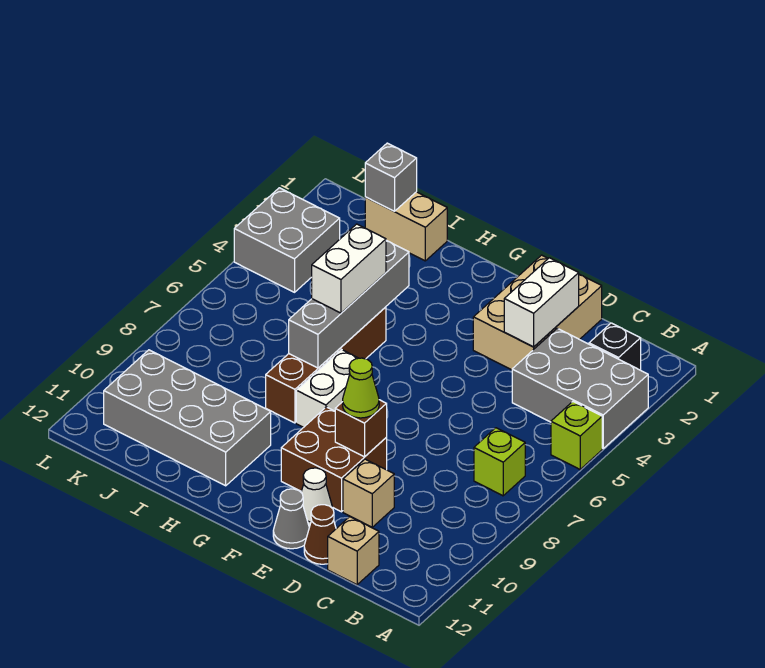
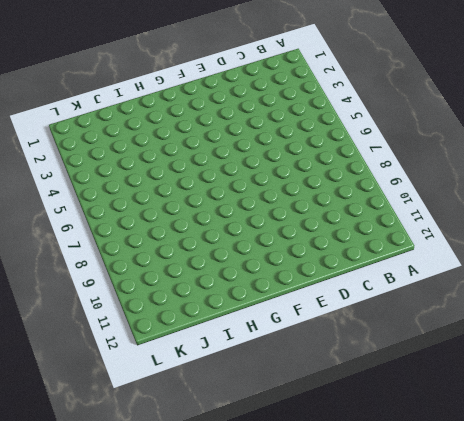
none -> grey 2x3 brick [512,328,648,448]
none -> lime 1x1 brick [551,402,602,469]
none -> black 1x1 brick [589,323,641,370]

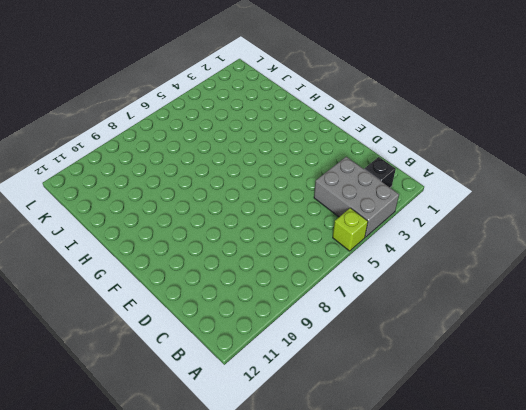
none -> lime 1x1 brick [474,428,525,496]
none -> tan 1x1 brick [328,517,379,585]
none -> tan 2x3 brick [473,255,602,370]

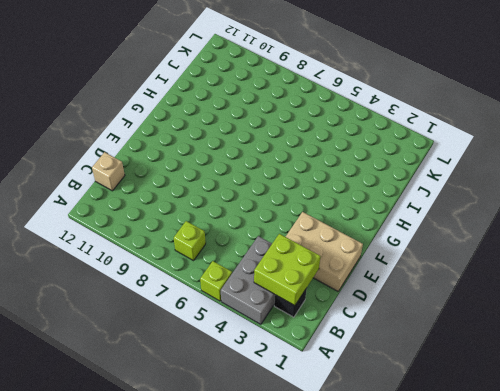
lime 2x2 brick [254,234,320,306] -> none
none -> tan 1x1 brick [343,459,394,527]
none -> brown 1x1 cone [304,505,336,564]
none -> brown 2x2 brick [281,407,387,512]

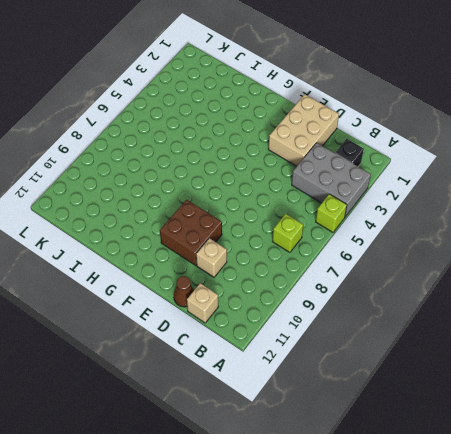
none -> white 1x1 cone [301,468,333,527]
none -> grey 1x1 cone [273,489,309,549]
none -> white 1x2 brick [296,350,358,428]

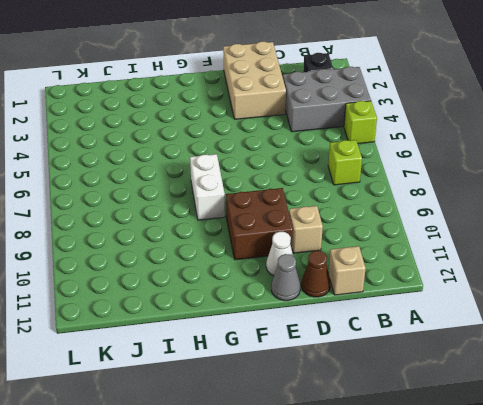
none -> brown 1x4 brick [266,307,386,423]
none -> grey 2x4 brick [104,350,271,486]
none -> tan 1x2 brick [365,192,447,261]

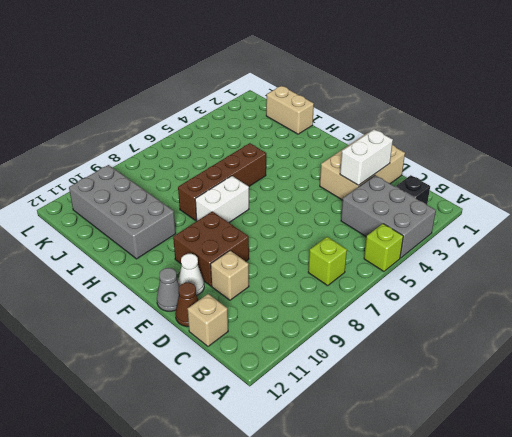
none -> grey 2x2 brick [234,188,340,292]
none -> brown 1x1 brick [335,400,387,457]
none -> grey 1x4 brick [289,240,409,368]

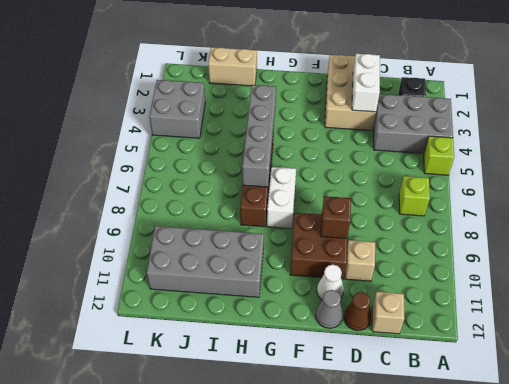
none -> grey 1x1 brick [365,143,417,211]
none -> lime 1x1 cone [343,358,379,418]
none -> white 1x2 brick [312,224,386,313]

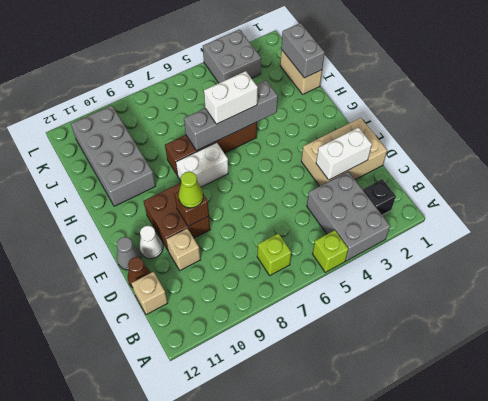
grey 1x2 brick [281,23,325,78] -> grey 1x1 brick [365,143,417,211]

